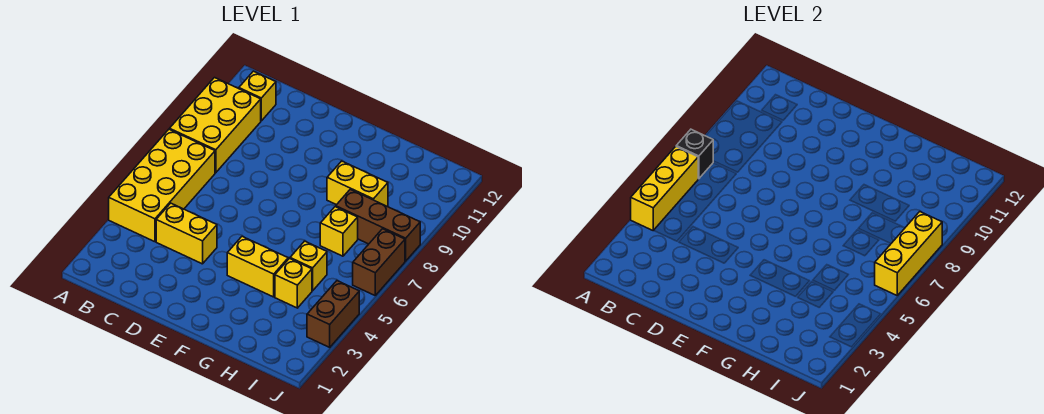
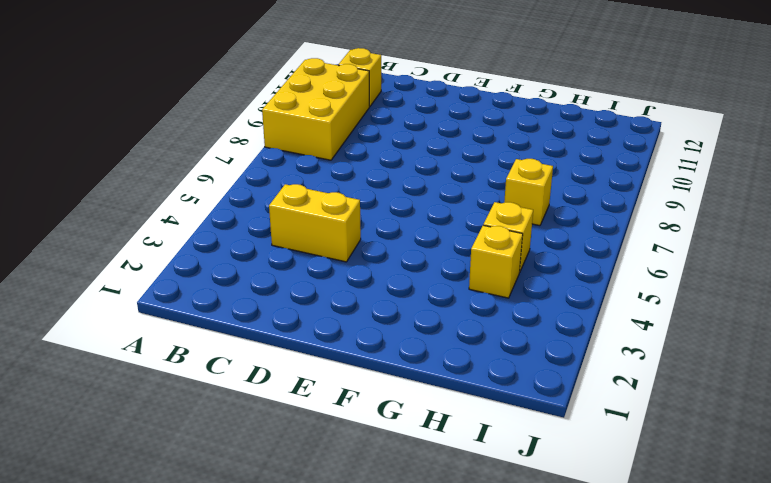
none -> yellow 2x4 brick [109,129,215,242]
none -> yellow 1x2 brick [227,236,288,297]
none -> yellow 1x2 brick [327,161,388,206]

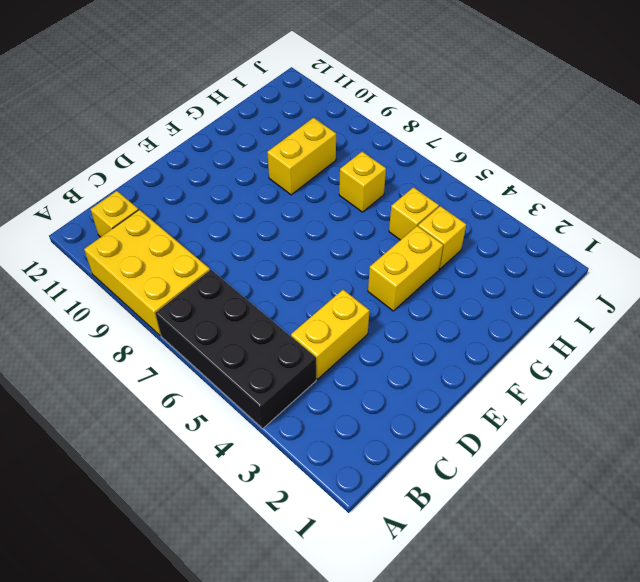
black 2x4 brick [155,270,316,429] -> yellow 2x4 brick [109,129,215,242]
none -> brown 1x3 brick [336,189,420,261]
none -> brown 1x2 brick [307,281,359,347]
none -> brown 1x2 brick [353,229,405,295]

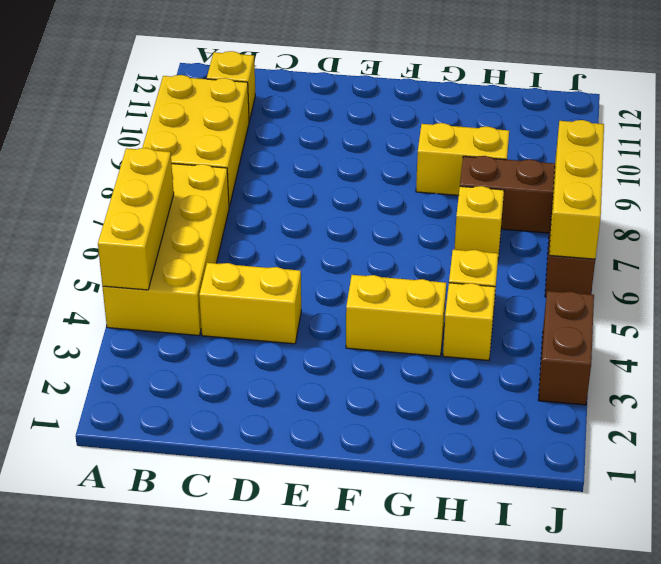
none -> black 1x1 brick [676,129,713,179]

